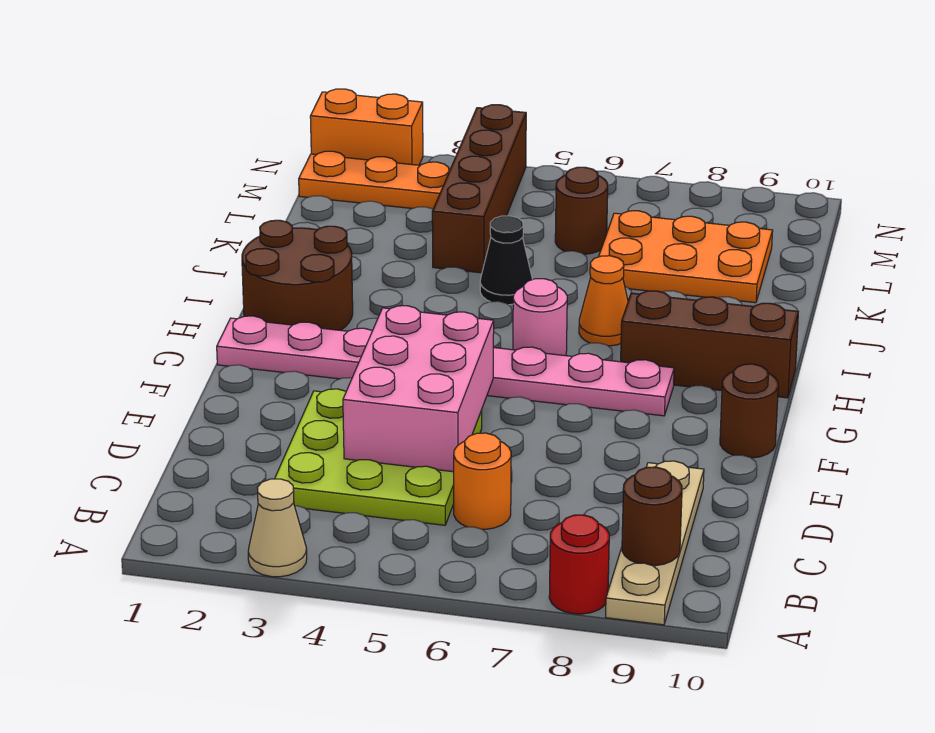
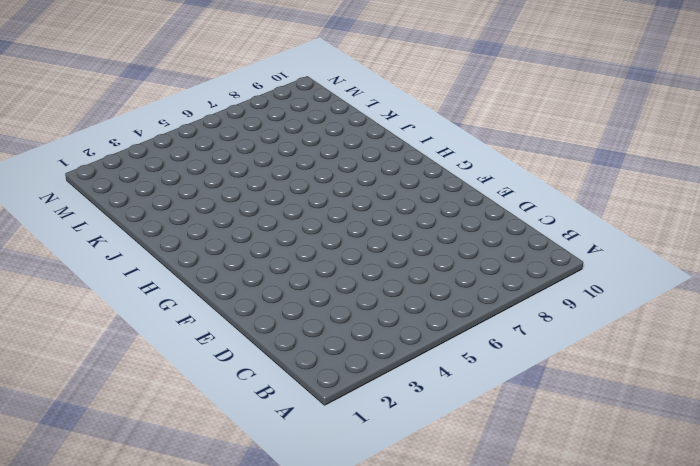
none -> tan 1x1 cone [248,479,307,577]
none -> red 1x1 round brick [549,515,609,614]
none -> tan 1x4 plate [606,461,704,625]

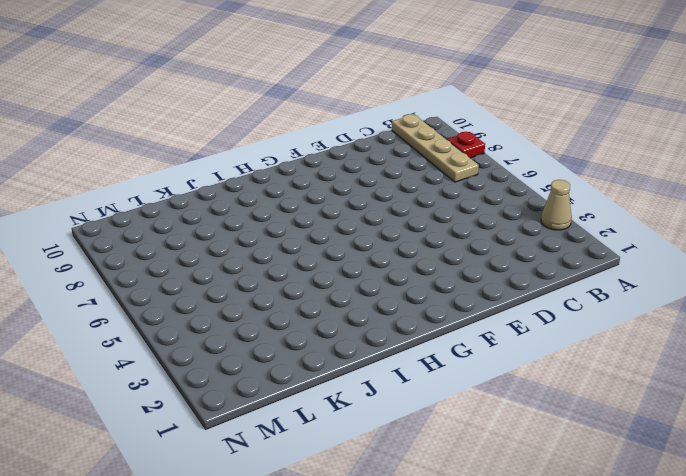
red 1x1 plate [447,132,485,158] -> red 1x1 round brick [549,515,609,614]
tan 1x4 plate [392,114,479,182] -> tan 1x4 plate turned to [606,461,704,625]
none -> lime 3x3 plate [275,389,482,525]
none -> orange 1x1 round brick [454,433,511,529]
none -> brown 1x1 round brick [720,364,778,458]

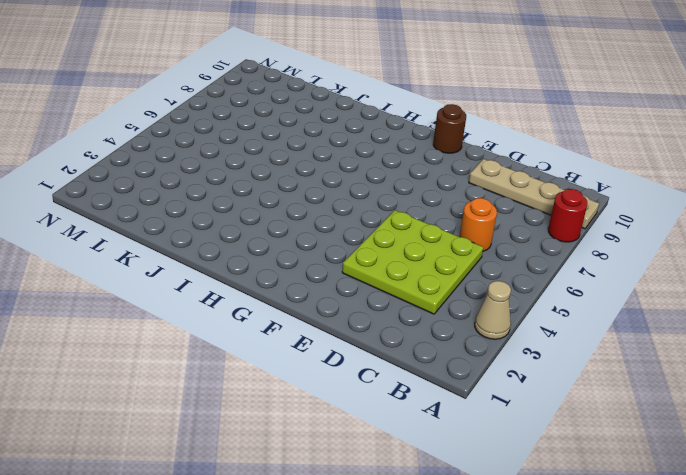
none -> pink 1x8 plate [217,316,674,416]
none -> brown 2x2 round brick [242,220,353,330]
none -> pink 1x1 round brick [513,279,567,356]

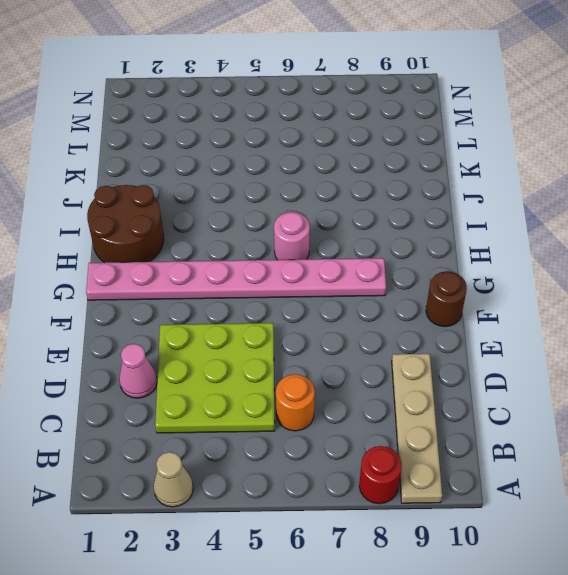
pink 1x1 cone [119,344,157,398] -> none
none -> brown 1x3 brick [621,291,798,398]
none -> orange 1x1 cone [579,256,628,346]
none -> black 1x1 cone [480,216,533,305]

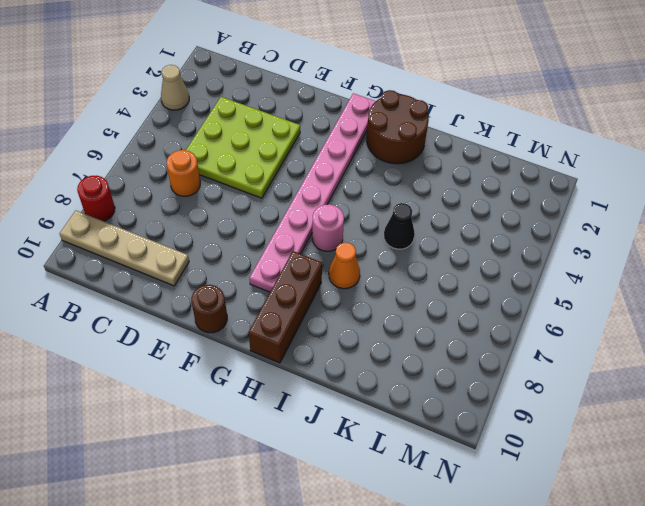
none -> brown 1x4 brick [432,105,526,273]
none -> orange 2x3 plate [599,211,773,303]
none -> brown 1x1 round brick [555,167,608,254]

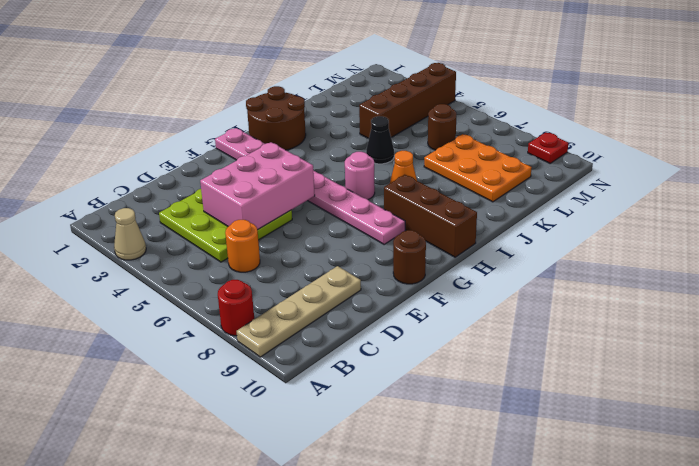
red 1x1 plate [528,132,568,163] -> none
none -> orange 1x3 plate [299,151,450,209]
none -> orange 1x2 brick [310,89,423,165]
none -> brown 1x1 round brick [622,467,682,566]

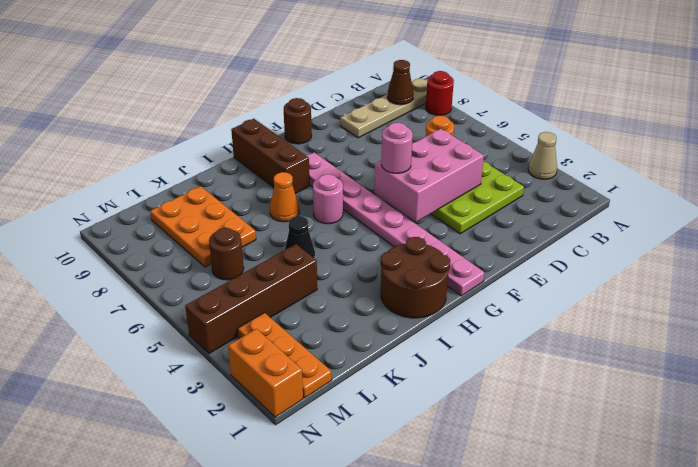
brown 1x1 cone [387,60,414,105] -> brown 1x1 round brick [622,467,682,566]
pink 1x1 round brick [381,123,413,173] -> none

